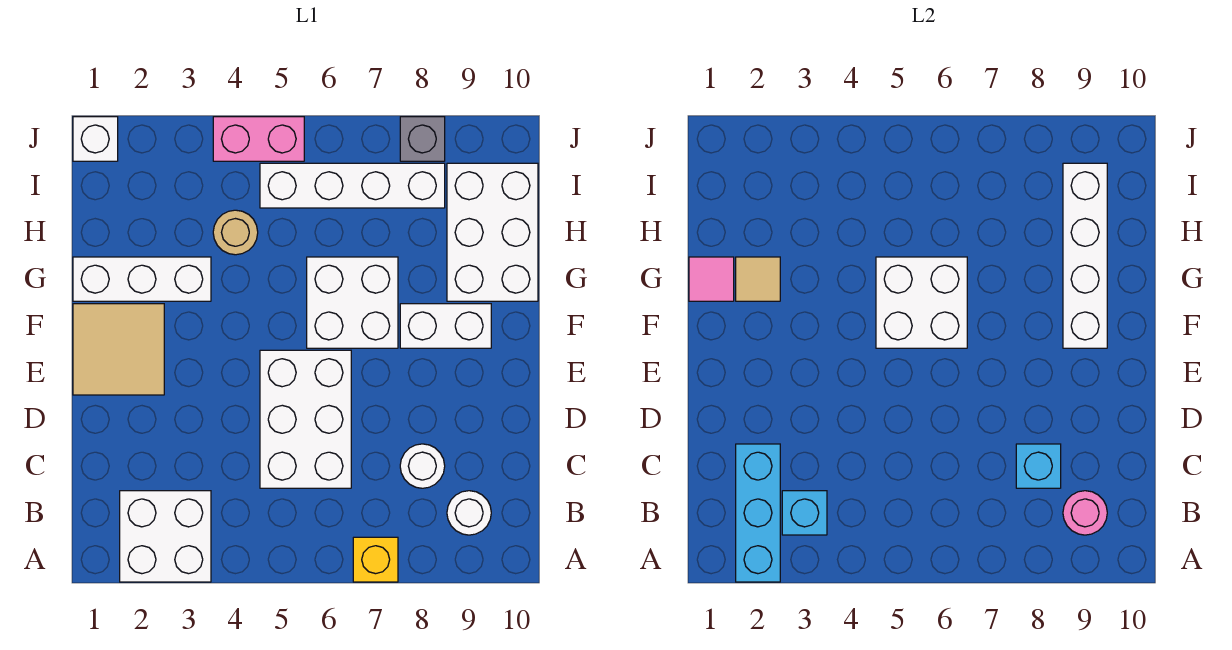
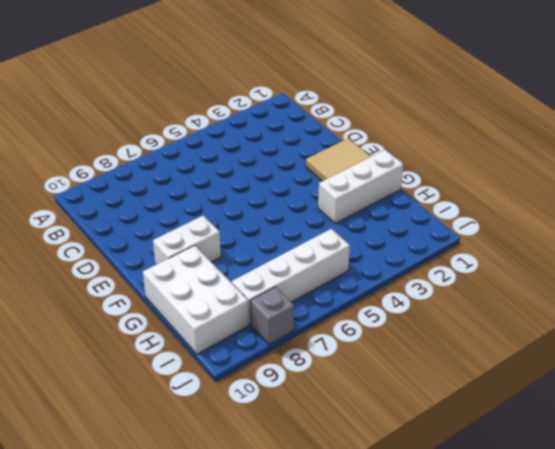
none -> white 2x2 brick [120,491,211,582]
none -> yellow 1x1 brick [353,537,398,582]
none -> white 1x1 round brick [447,491,491,535]

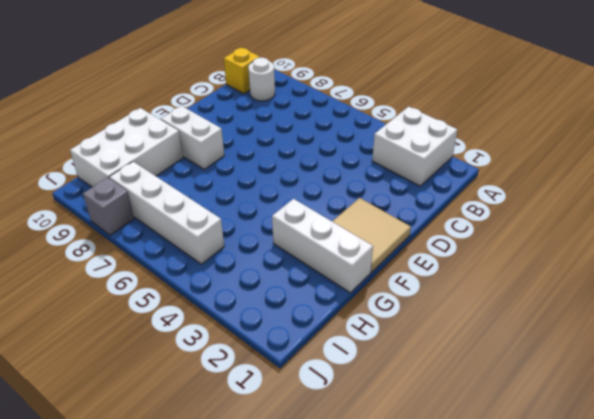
yellow 1x1 brick [224,48,260,94] -> yellow 1x1 brick moved to [353,537,398,582]
none -> white 2x3 brick [260,350,351,488]
none -> white 1x1 round brick [400,444,445,488]
none -> white 2x2 brick [307,257,398,348]

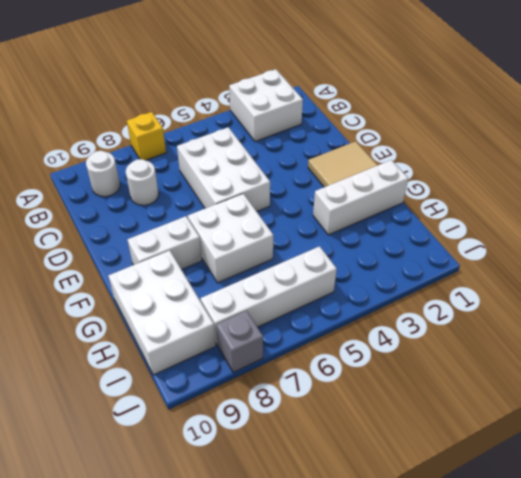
none -> tan 1x1 round brick [213,210,258,255]
none -> white 1x1 brick [73,117,118,161]
none -> pink 1x2 brick [213,117,304,161]

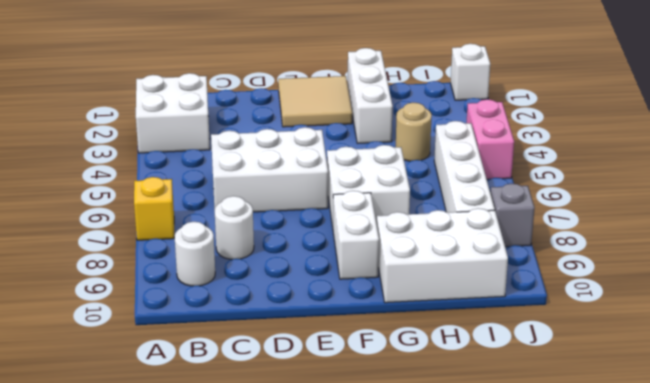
none -> cyan 1x3 brick [736,444,780,582]
none -> cyan 1x1 brick [782,491,827,535]
none -> pink 1x1 round brick [1063,491,1107,535]

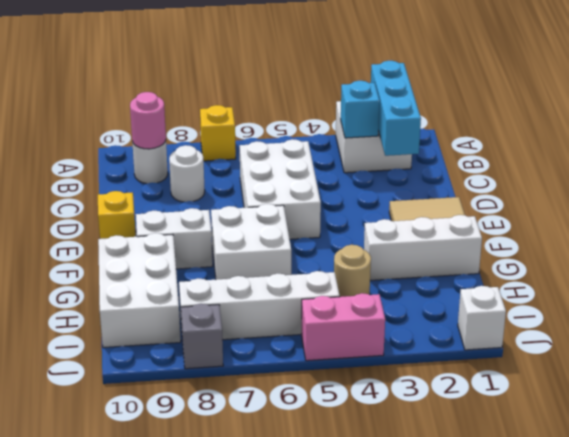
yellow 1x1 brick [98,191,136,239] -> none
none -> cyan 1x1 brick [1016,444,1061,488]
none -> white 2x2 brick [876,257,967,348]
none -> white 1x4 brick [1063,163,1107,348]

